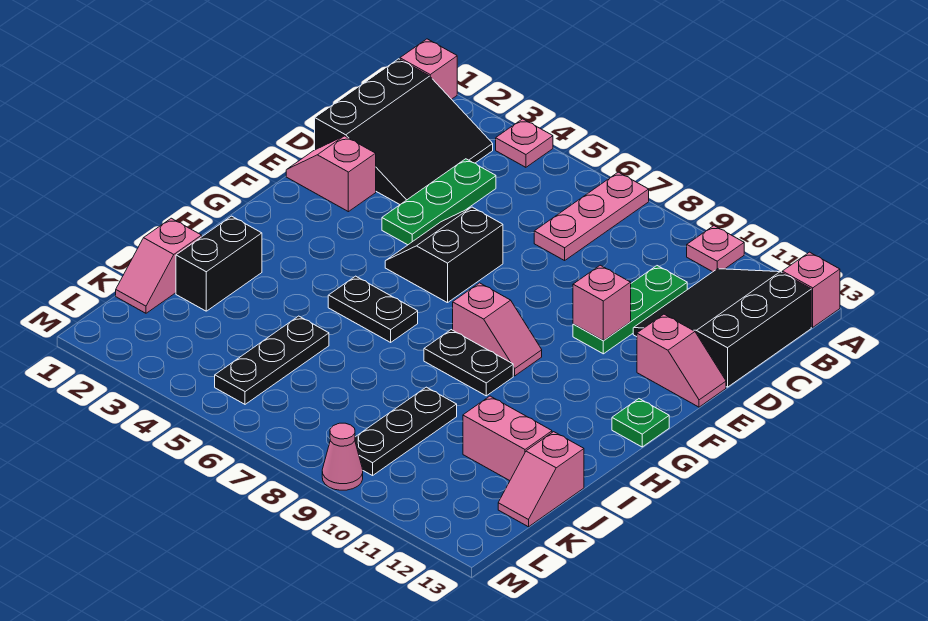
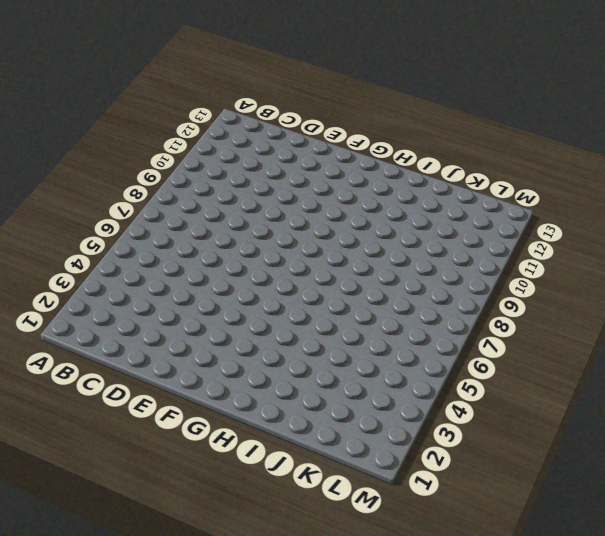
none -> pink 1x1 brick [400,39,457,99]
none -> pink 1x1 plate [496,119,553,167]
none -> pink 1x3 plate [534,172,649,261]

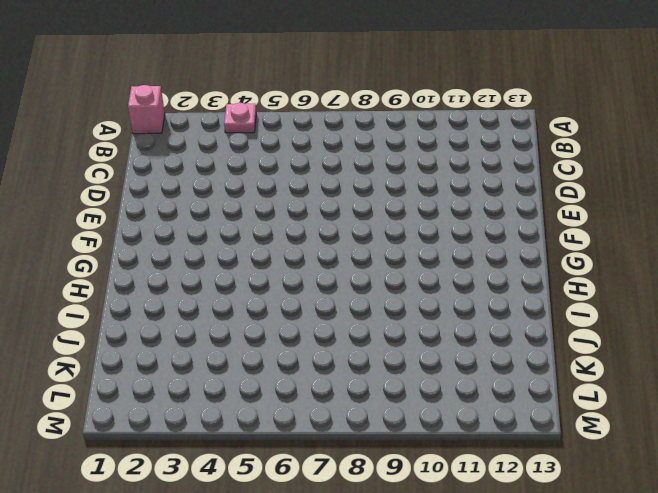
none -> pink 1x3 plate [534,172,649,261]
none -> pink 1x1 plate [687,226,744,272]
none -> pink 1x1 brick [782,252,840,327]

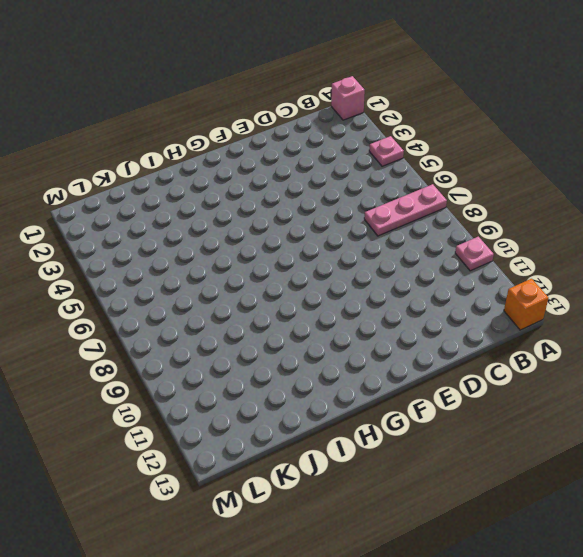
orange 1x1 brick [504,279,549,330] -> pink 1x1 brick [782,252,840,327]
none -> black 3x3 slope [315,59,493,205]
none -> black 3x3 slope [633,269,811,387]
none -> green 1x3 plate [382,159,496,245]

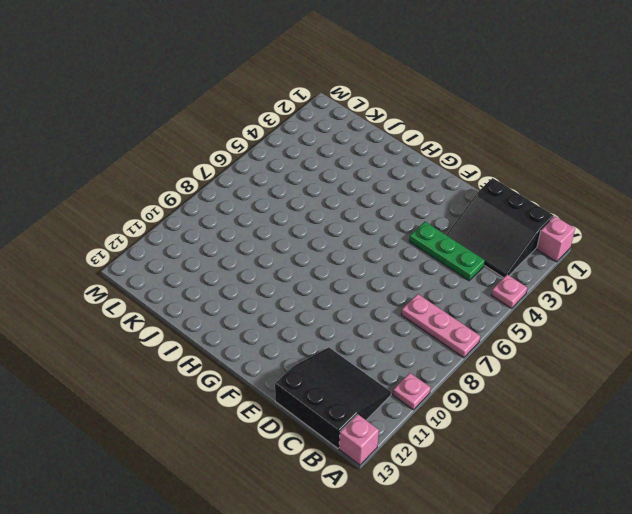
none -> green 1x3 plate [573,266,687,354]
none -> pink 1x2 slope [286,136,376,212]
none -> black 2x2 slope [385,207,503,303]

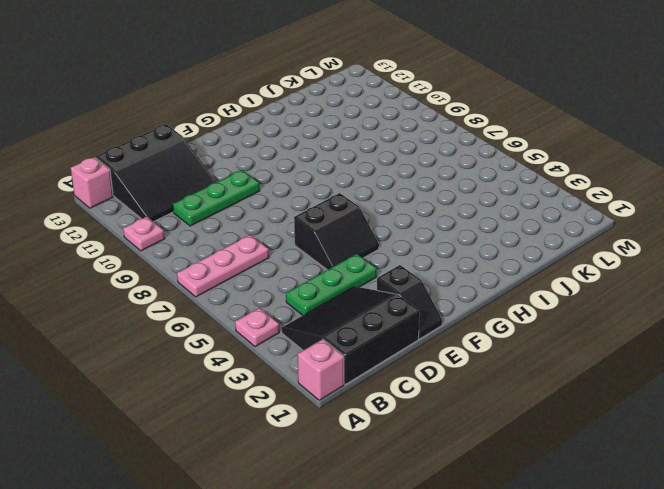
black 1x2 slope [377,265,442,339] -> pink 1x2 slope [286,136,376,212]
none -> pink 1x2 slope [637,314,726,407]
none -> pink 1x2 slope [453,283,542,376]
none -> green 1x1 plate [612,399,669,447]

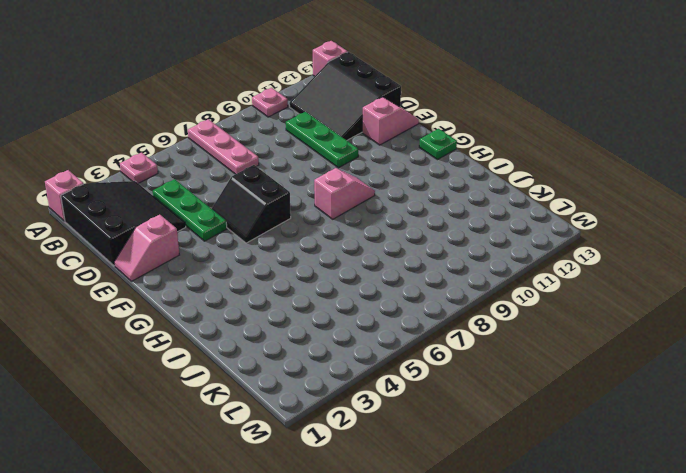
none -> black 1x2 plate [328,276,418,342]
none -> black 1x2 plate [424,330,513,396]
none -> black 1x2 brick [176,216,262,311]

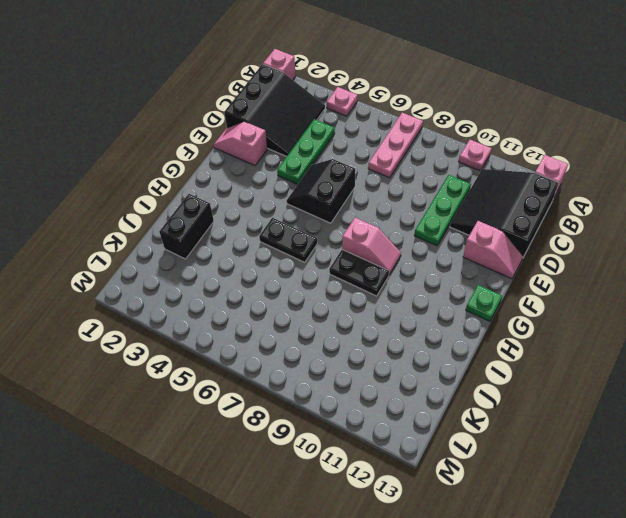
none -> pink 1x2 slope [116,218,202,313]
none -> black 1x3 plate [215,316,329,404]
none -> black 1x3 plate [355,387,457,476]

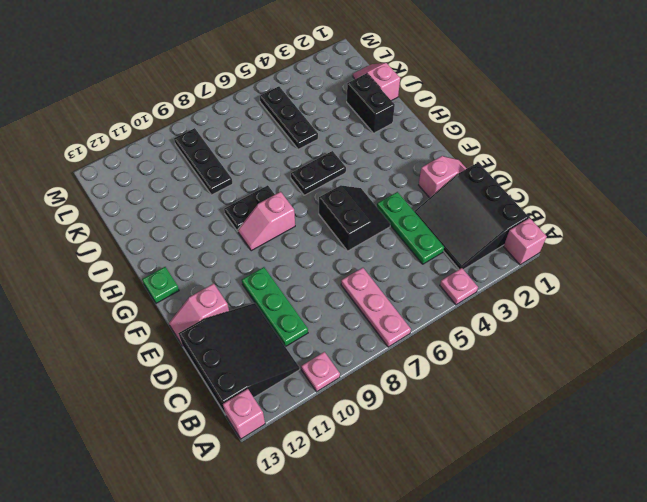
none -> pink 1x2 brick [463,396,552,481]
none -> pink 1x2 slope [498,432,584,527]
none -> pink 1x1 cone [322,423,363,490]

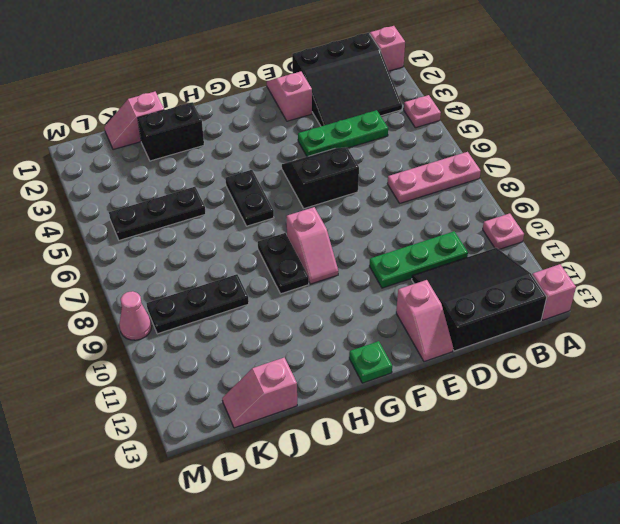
none -> pink 1x2 brick [463,396,552,481]
none -> pink 1x1 brick [573,265,631,340]

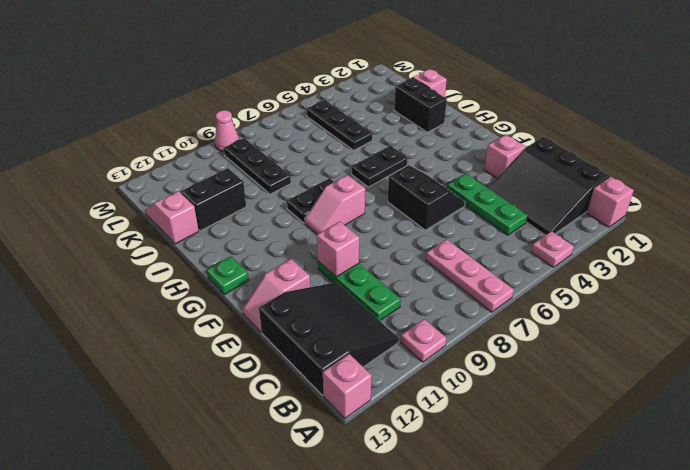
black 1x2 brick [181,168,246,231] -> pink 1x2 brick [463,396,552,481]

